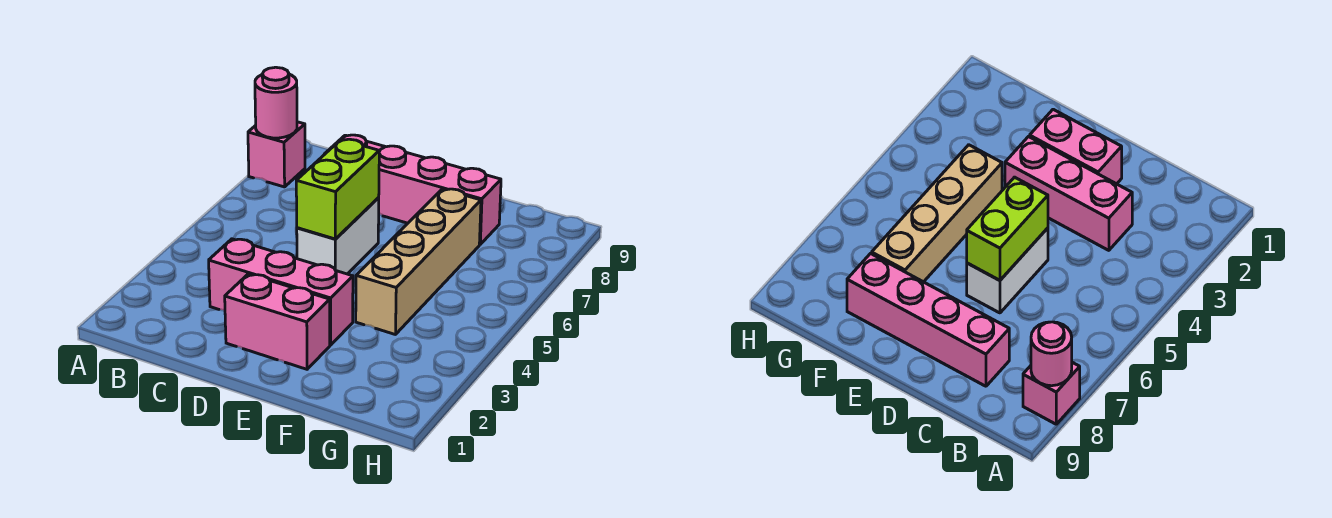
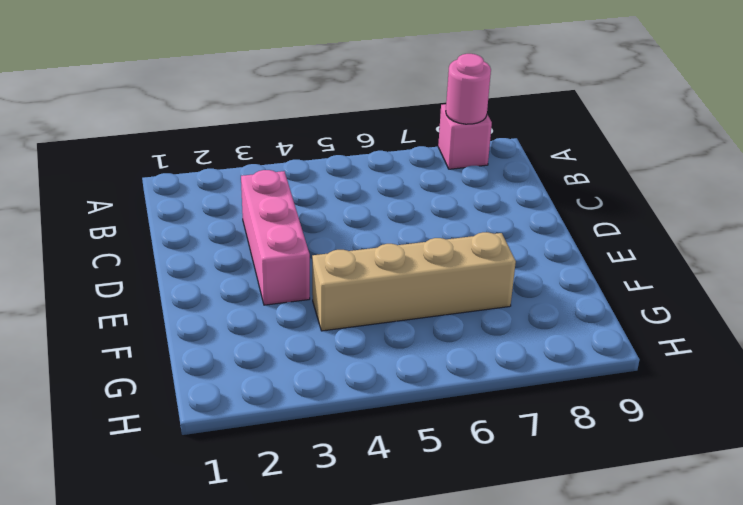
none -> pink 1x4 brick [324,135,501,244]
none -> pink 1x2 brick [225,274,330,369]

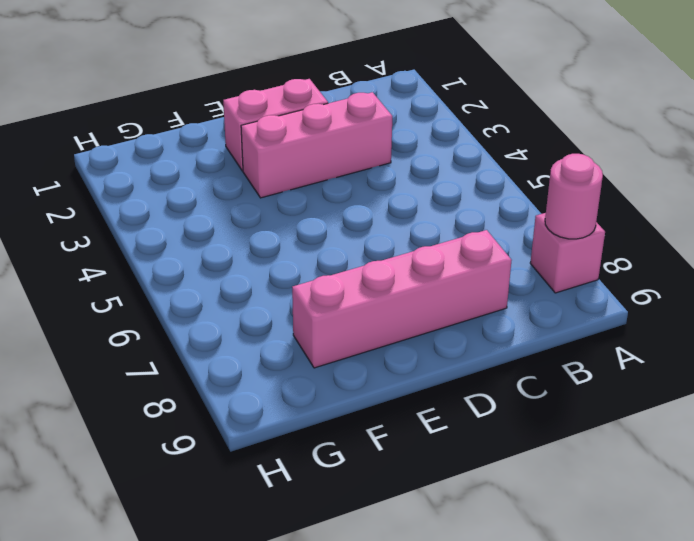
none -> white 1x2 brick [297,198,379,274]
none -> tan 1x4 brick [356,189,481,335]

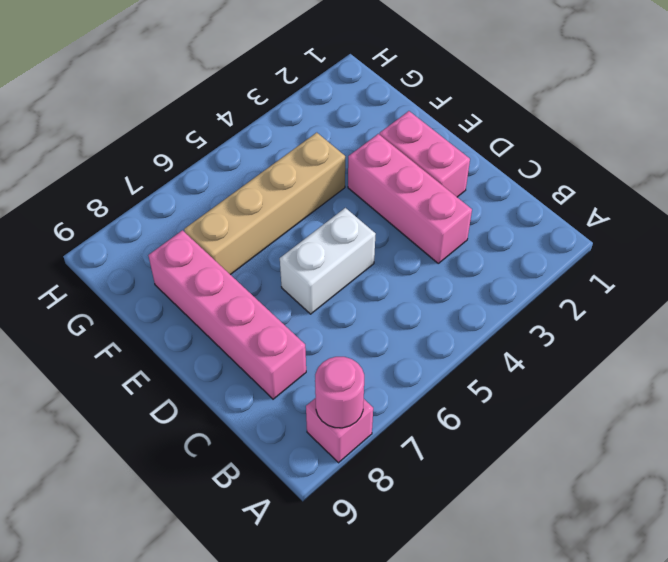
none -> lime 1x2 brick [296,139,379,239]

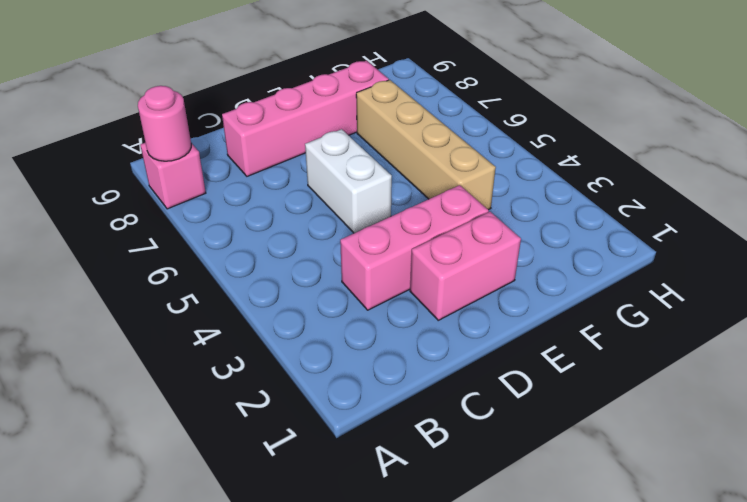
none -> lime 1x2 brick [296,139,379,239]

